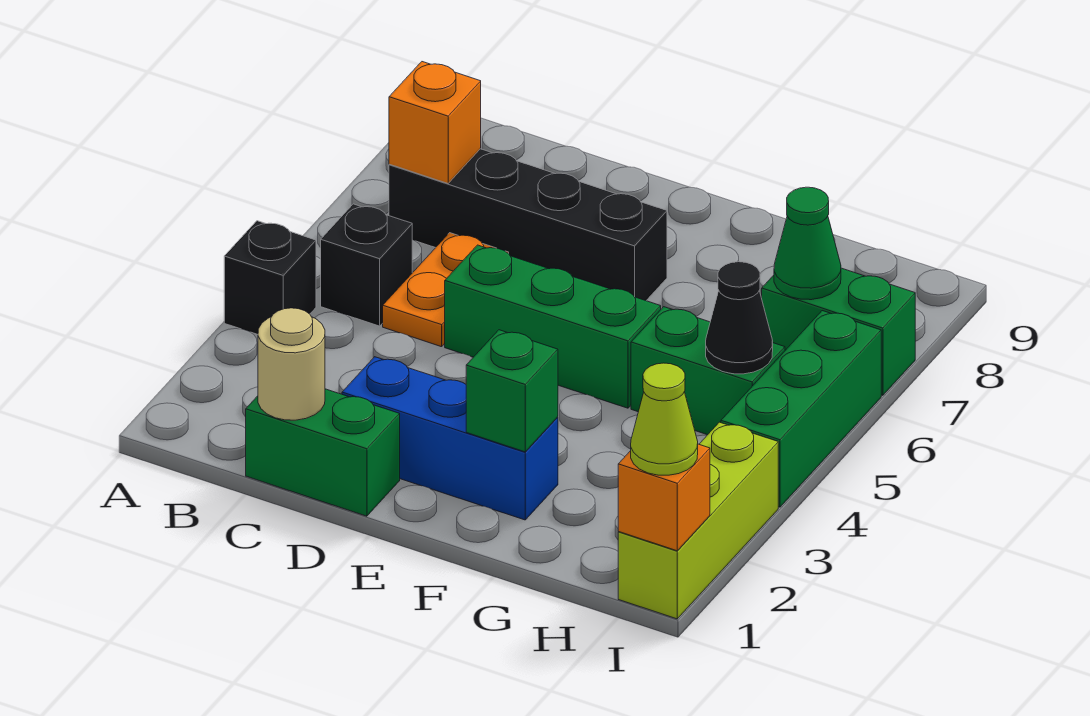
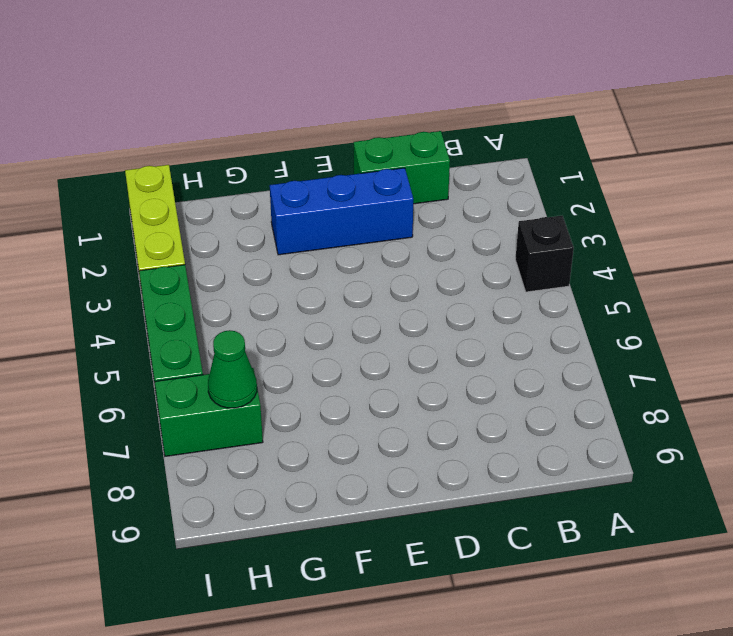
none -> black 1x1 brick [321,204,412,326]
none -> black 1x4 brick [389,149,667,301]
none -> orange 1x2 plate [383,233,509,347]

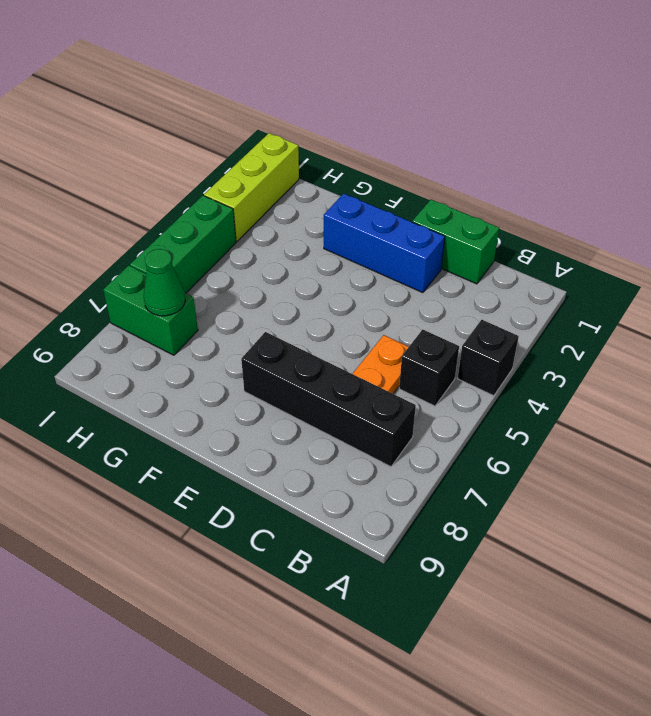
none -> green 1x3 brick [445,245,661,408]
none -> green 1x2 brick [631,307,785,435]
none -> orange 1x1 brick [389,62,481,183]

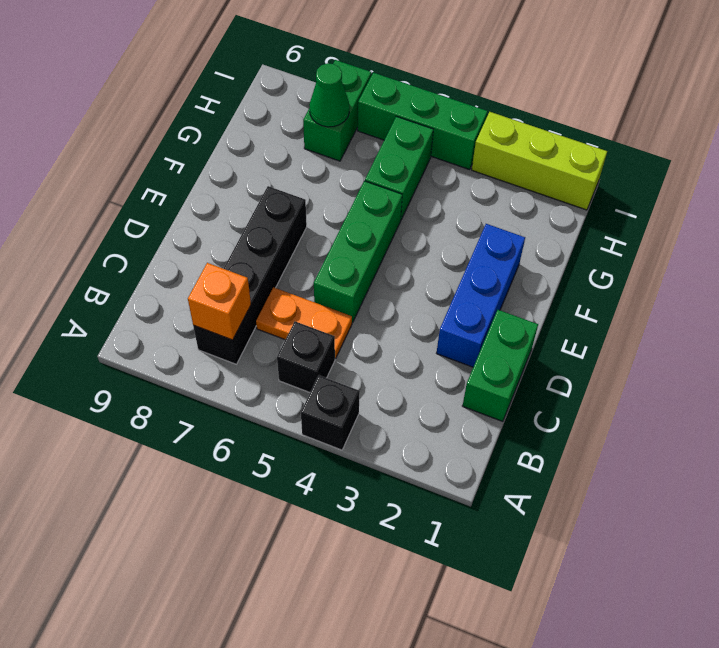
none -> tan 1x1 round brick [258,308,325,420]
none -> green 1x1 brick [466,330,558,452]
none -> black 1x1 cone [706,262,773,374]

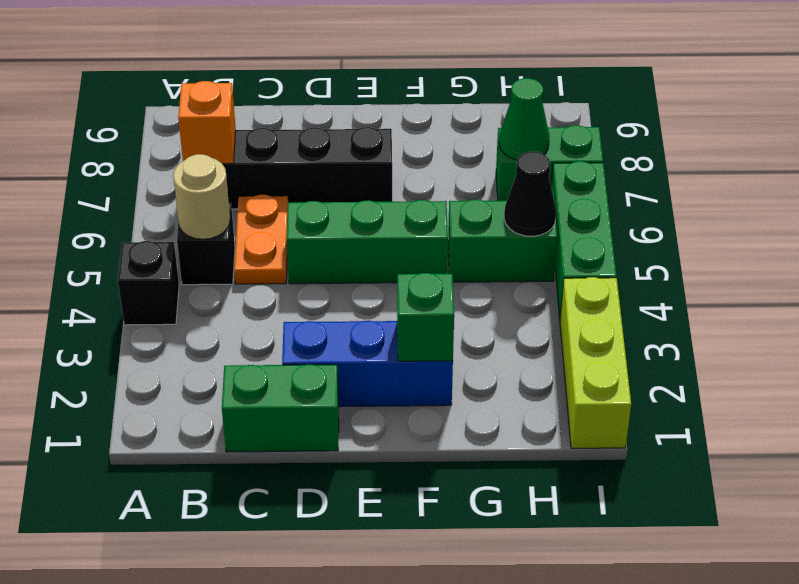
tan 1x1 round brick [173,154,230,239] -> tan 1x1 round brick moved to [258,308,325,420]
none -> orange 1x1 brick [618,444,710,551]
none -> lime 1x1 cone [631,363,698,475]

